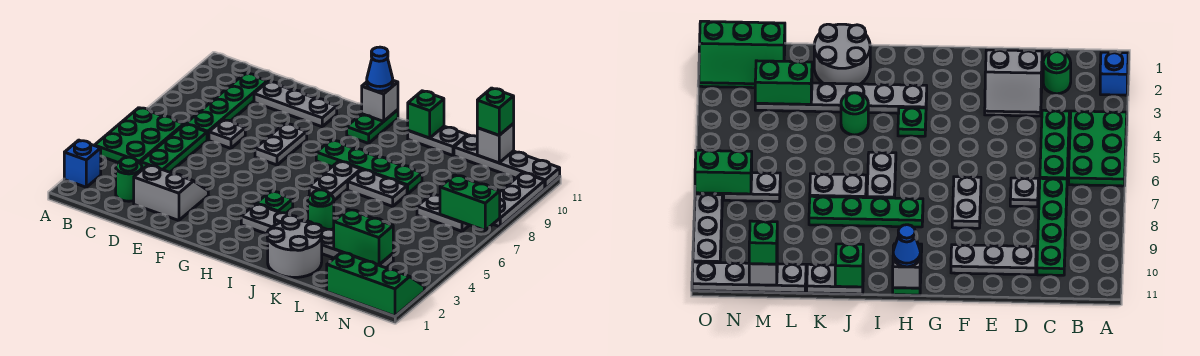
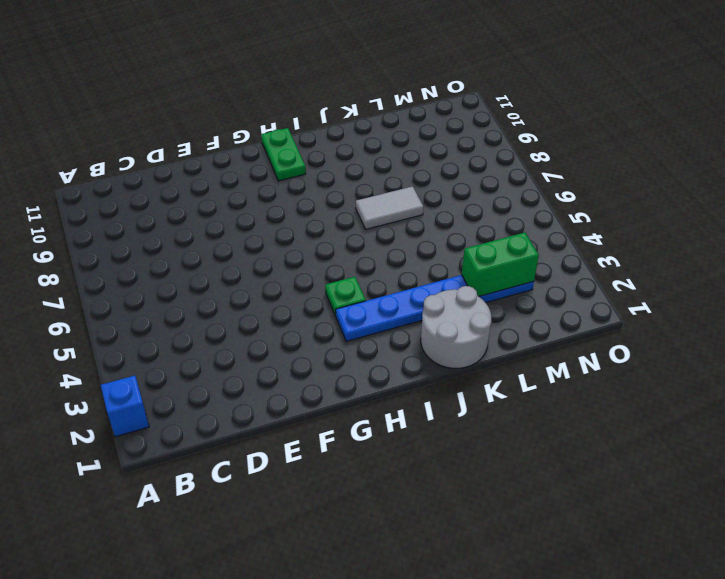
blue 1x6 plate [336,275,534,341] -> grey 1x6 plate [241,204,393,268]
grey 1x2 tile [356,186,423,229] -> grey 1x2 plate [348,170,407,206]
none -> green 2x3 plate [94,108,184,164]
none -> green 1x1 round brick [116,157,142,201]
none -> green 1x3 plate [141,124,207,172]

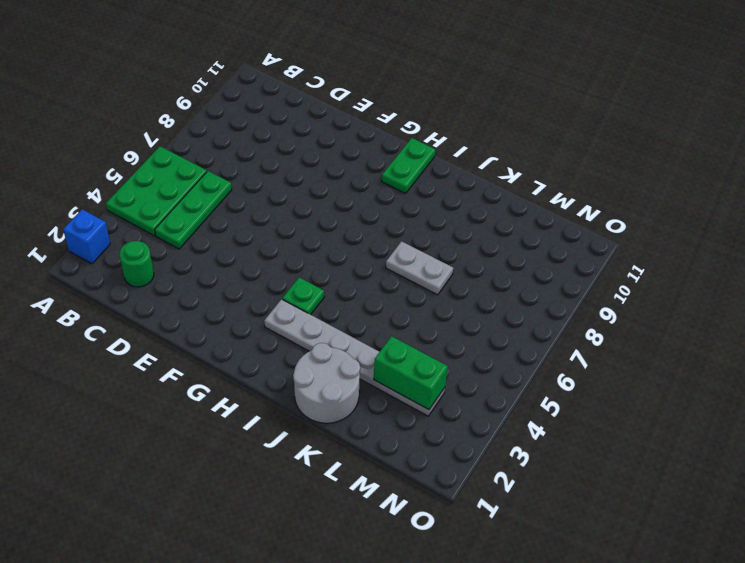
none -> green 1x4 plate [186,73,267,140]
none -> grey 2x2 slope [134,165,208,221]
none -> grey 1x1 plate [209,120,245,148]

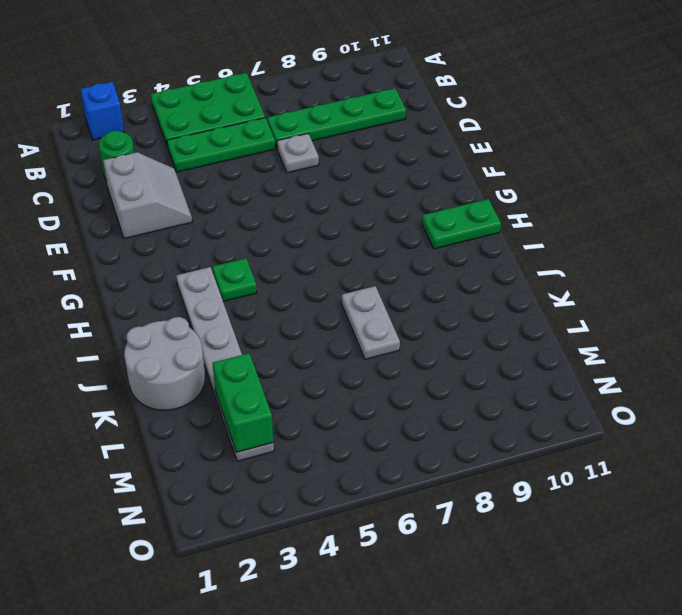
none -> grey 1x3 plate [254,82,337,127]
none -> grey 1x2 plate [255,124,307,165]
none -> green 1x4 plate [316,140,422,194]

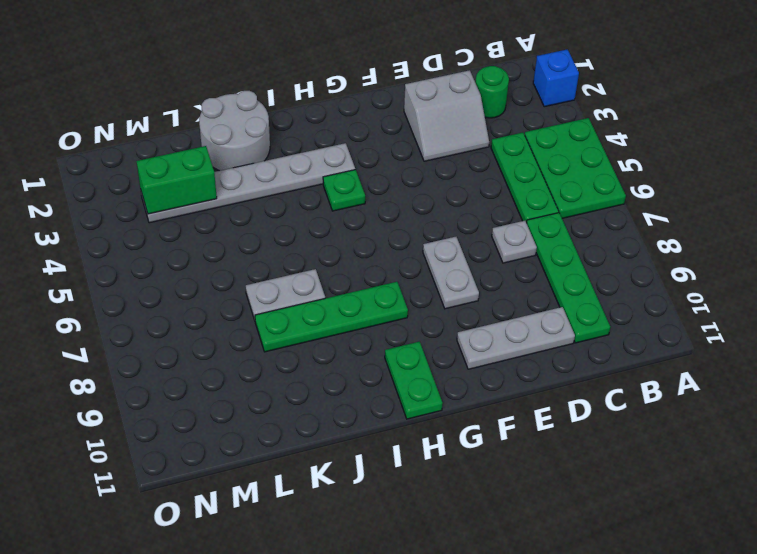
none -> grey 1x2 plate [309,161,361,200]
none -> green 1x1 round brick [308,190,334,230]
none -> grey 1x2 plate [408,126,467,155]

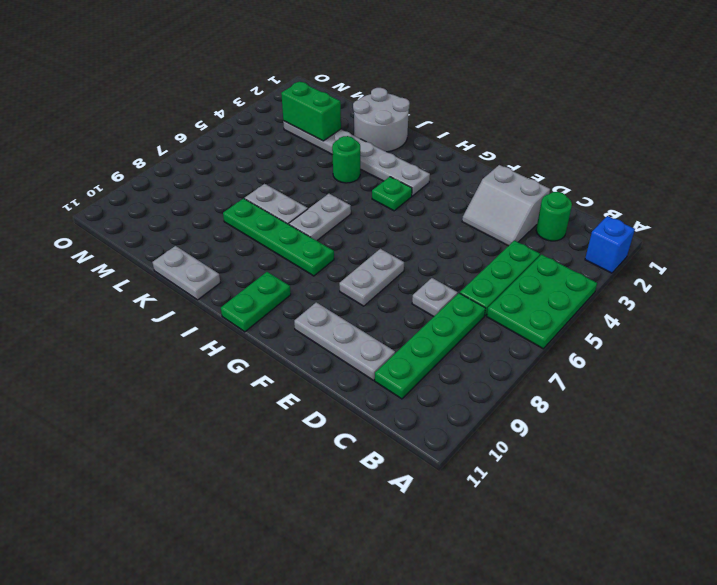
none -> grey 1x4 plate [454,135,560,188]
none -> green 2x3 slope [327,252,424,316]
none -> grey 1x2 plate [417,194,469,231]

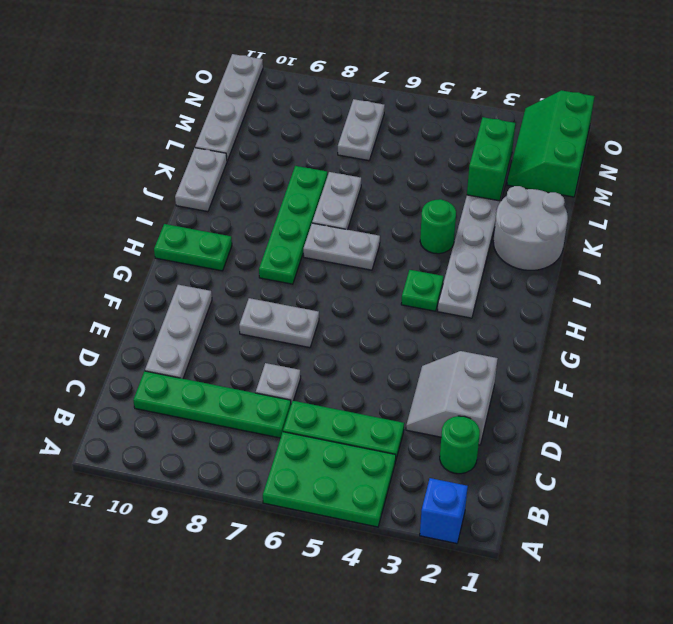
none -> grey 1x3 plate [493,173,545,227]
none -> grey 1x1 brick [362,81,398,121]
none -> green 1x1 brick [408,91,444,138]

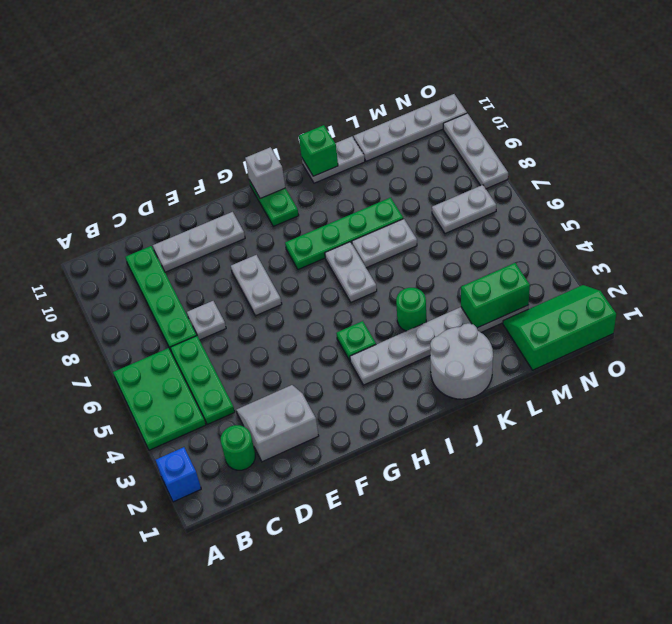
none -> grey 1x1 brick [477,124,514,163]
none -> green 1x2 brick [440,175,500,230]
none -> blue 1x1 cone [367,47,393,91]

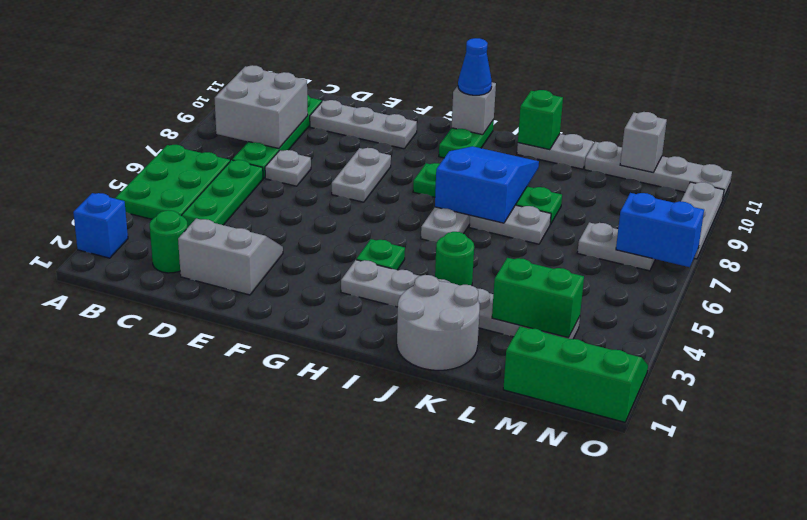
grey 2x2 brick [215,65,308,149] -> none
blue 2x3 slope [435,146,539,223] -> none
blue 1x2 brick [616,193,704,267] -> green 1x2 brick [440,175,500,230]
none -> green 1x1 brick [477,88,514,135]

